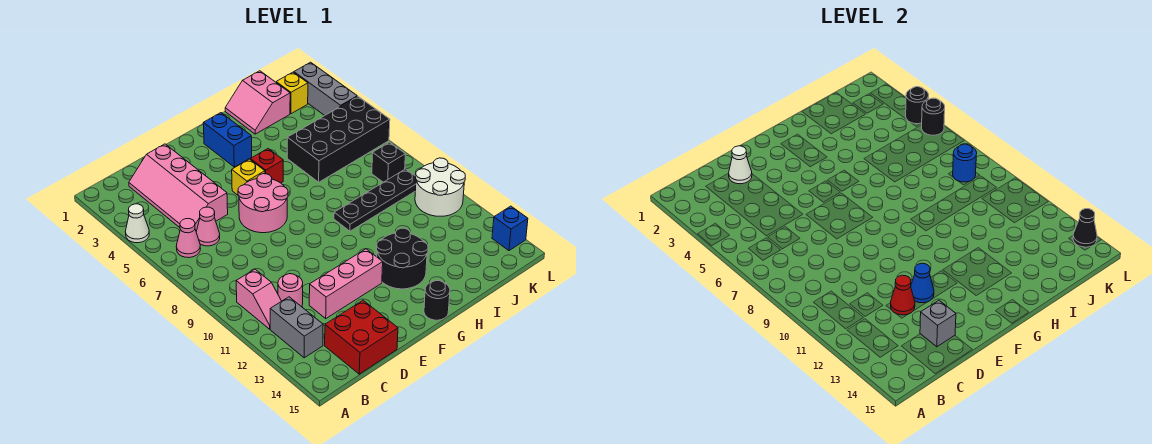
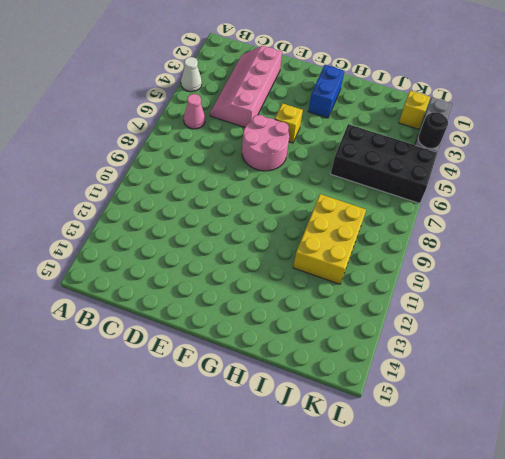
yellow 2x3 brick [293,194,366,284] -> black 1x4 plate [334,169,416,231]
none -> pink 1x2 slope [236,269,281,329]
none -> grey 1x2 brick [270,297,323,358]
none -> pink 1x1 cone [196,207,220,246]
none -> pink 1x1 round brick [278,274,303,307]

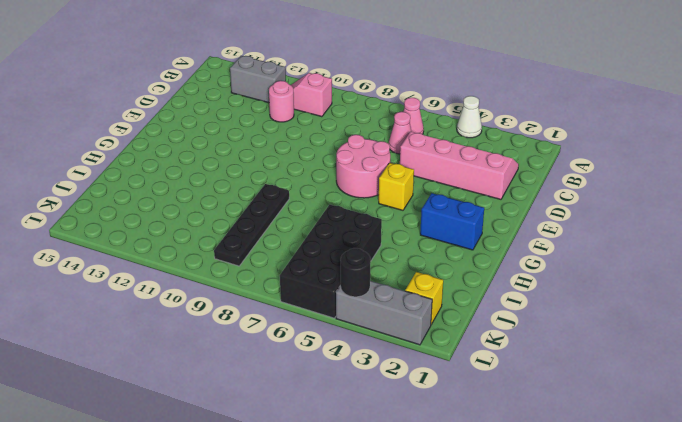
none -> red 2x2 brick [325,300,398,374]
none -> pink 1x3 brick [309,249,383,318]
none -> red 1x1 brick [250,149,283,183]
none -> black 2x2 round brick [377,228,428,289]

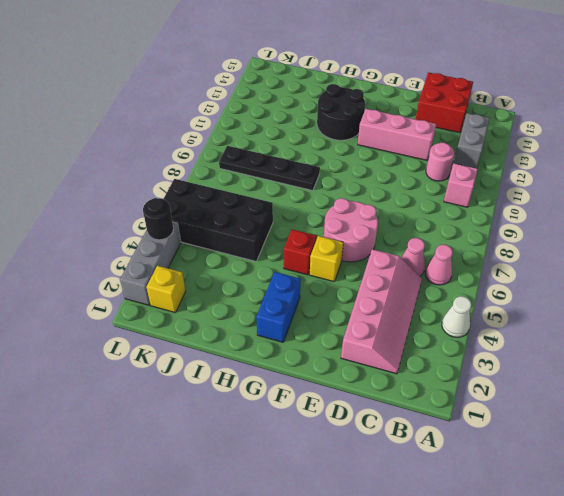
none -> black 1x1 round brick [424,281,450,320]
none -> pink 2x2 slope [225,71,290,134]
none -> black 1x1 brick [372,142,405,182]
none -> white 2x2 round brick [415,158,465,216]

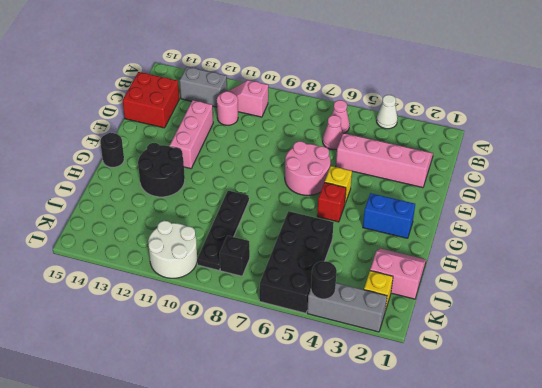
none -> blue 1x1 brick [492,206,528,251]
none -> white 1x1 cone [729,146,752,184]
none -> red 1x1 cone [891,275,915,315]
none -> grey 1x1 brick [920,300,956,347]

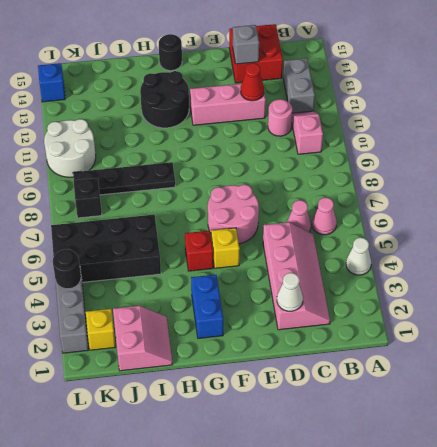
none -> blue 1x1 cone [911,263,934,303]
none -> blue 1x1 round brick [953,144,977,182]
none -> black 1x1 round brick [922,98,945,135]
none -> black 1x1 cone [1073,209,1097,247]

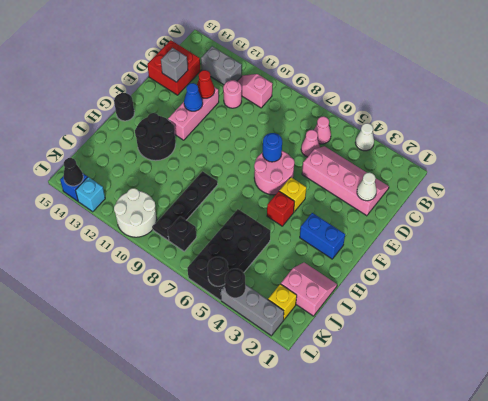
blue 1x1 round brick [263,133,282,162] -> blue 1x1 round brick moved to [953,144,977,182]
cyan 1x1 brick [76,177,105,212] -> none

